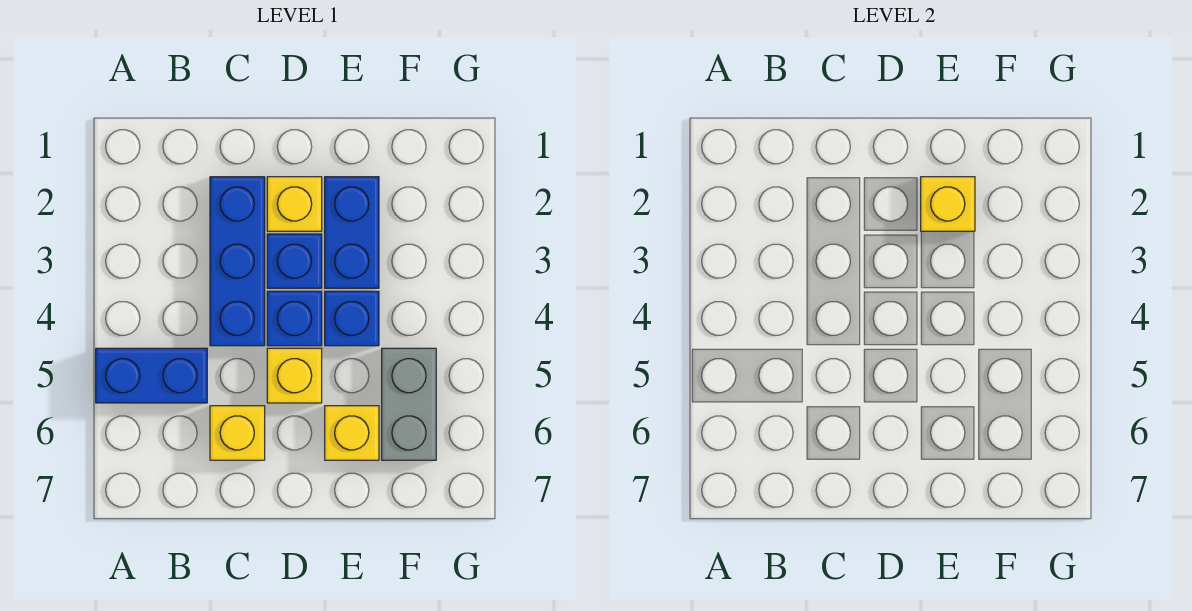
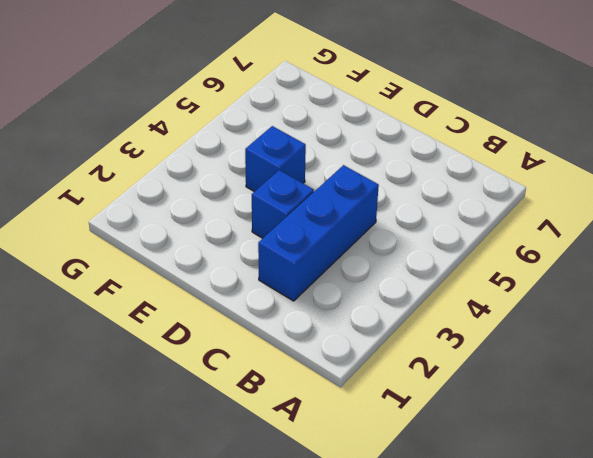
none -> blue 1x2 brick [96,348,207,403]
none -> yellow 1x1 brick [210,406,265,460]
none -> yellow 1x1 brick [267,177,322,231]

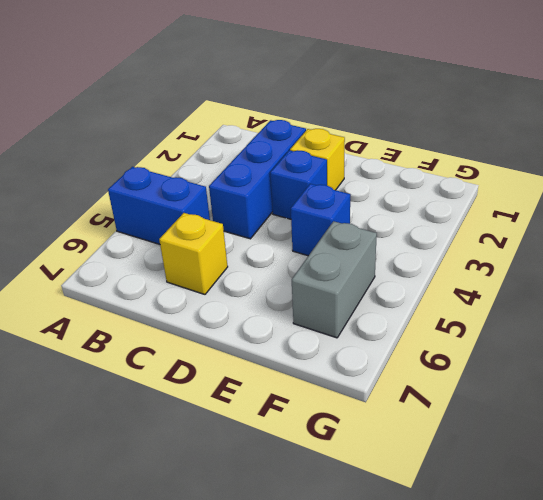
none -> blue 1x1 brick [267,291,322,346]
none -> yellow 1x1 brick [267,348,322,403]
none -> blue 1x2 brick [325,177,379,288]

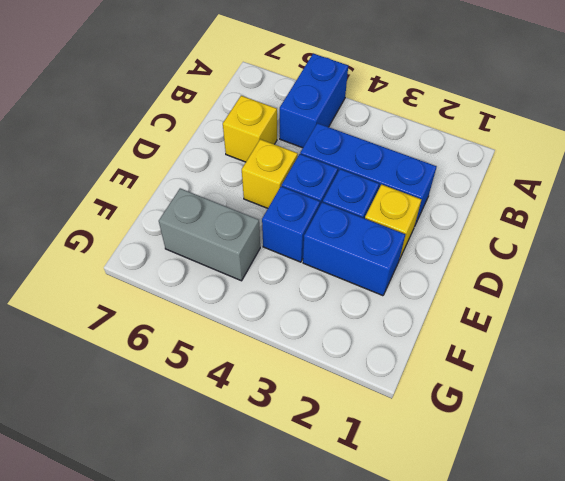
none -> yellow 1x1 brick [325,406,379,460]
none -> yellow 1x1 brick [921,177,975,231]

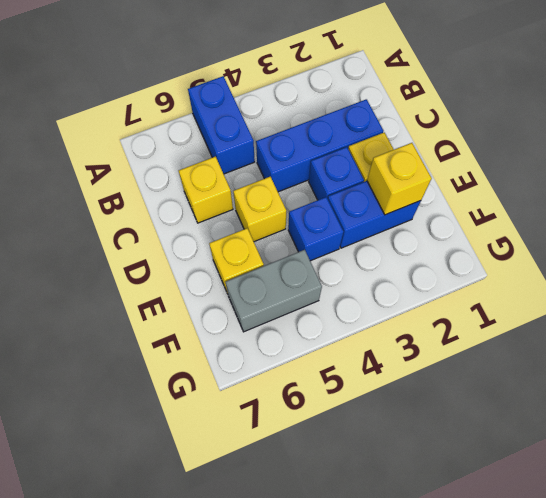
none -> blue 1x1 brick [267,291,322,346]

